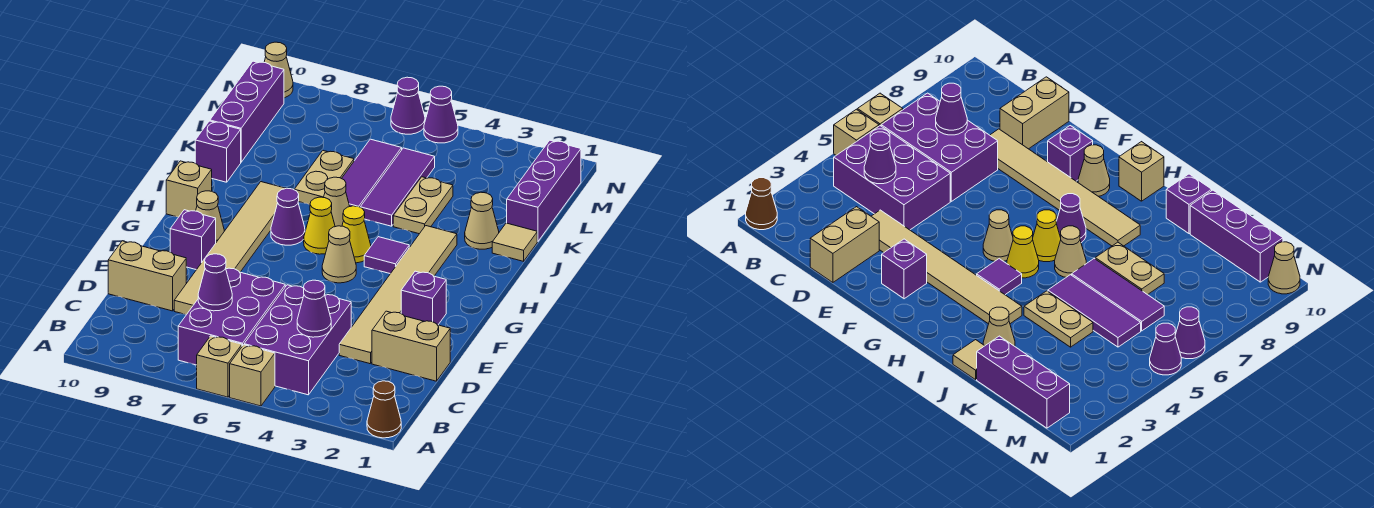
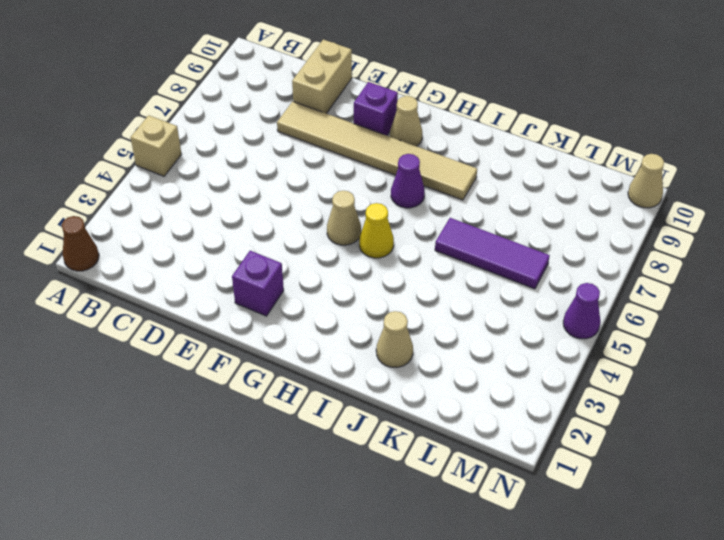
none -> tan 1x1 brick [197,336,242,397]
none -> purple 2x3 brick [244,285,351,395]
none -> purple 2x3 brick [178,268,285,365]
none -> tan 1x2 brick [372,311,450,381]

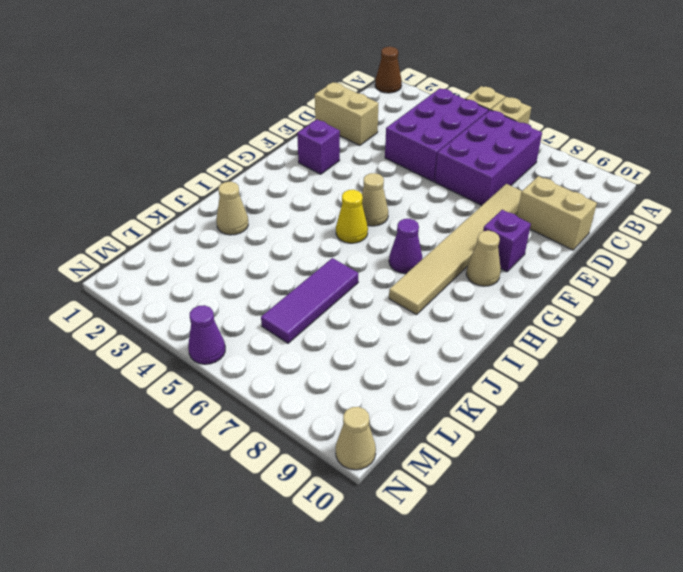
none -> tan 1x6 tile [339,226,457,364]
none -> purple 1x1 tile [364,237,409,274]
none -> yellow 1x1 cone [304,197,335,254]
none -> tan 1x1 brick [166,161,212,217]

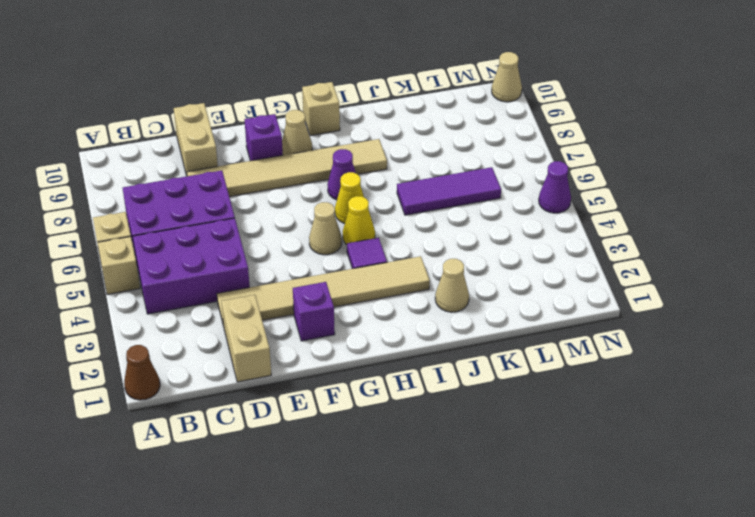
none -> tan 1x1 cone [324,177,350,227]
none -> tan 1x1 tile [492,223,537,261]
none -> tan 1x2 plate [393,177,453,234]
none -> purple 1x3 tile [360,148,435,226]

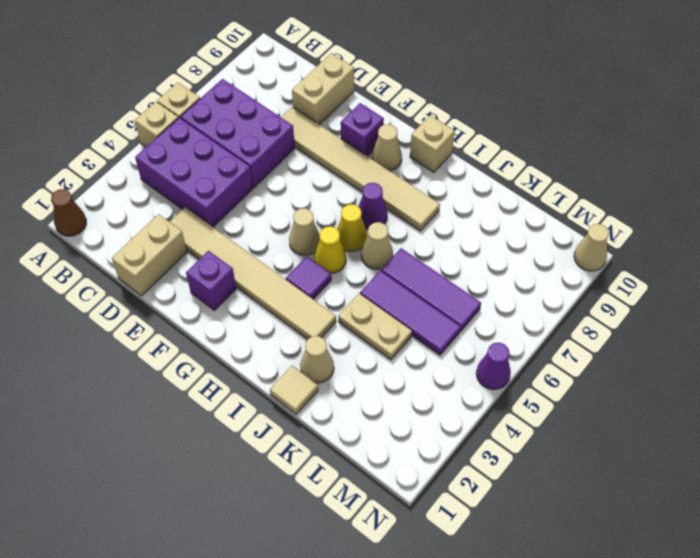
none -> tan 1x2 plate [294,151,354,205]
none -> purple 1x1 brick [195,121,241,182]
none -> purple 1x3 brick [507,140,581,241]
none -> purple 1x3 brick [210,61,284,162]

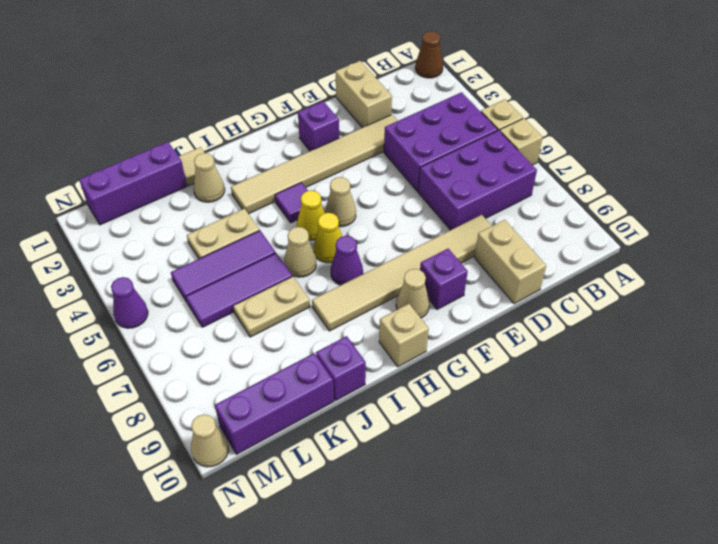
none -> purple 1x1 cone [391,77,425,134]
none -> purple 1x1 cone [297,280,331,337]
none -> purple 1x1 cone [198,254,232,311]

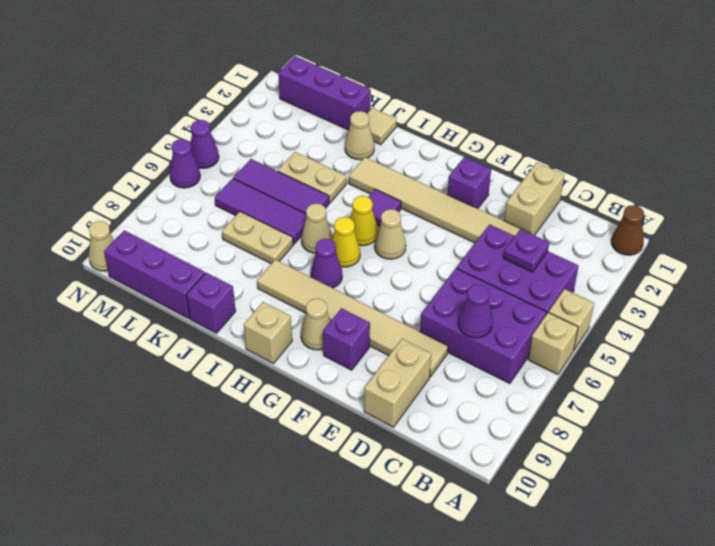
purple 1x1 plate [504,229,549,272] -> purple 1x1 cone [297,280,331,337]

